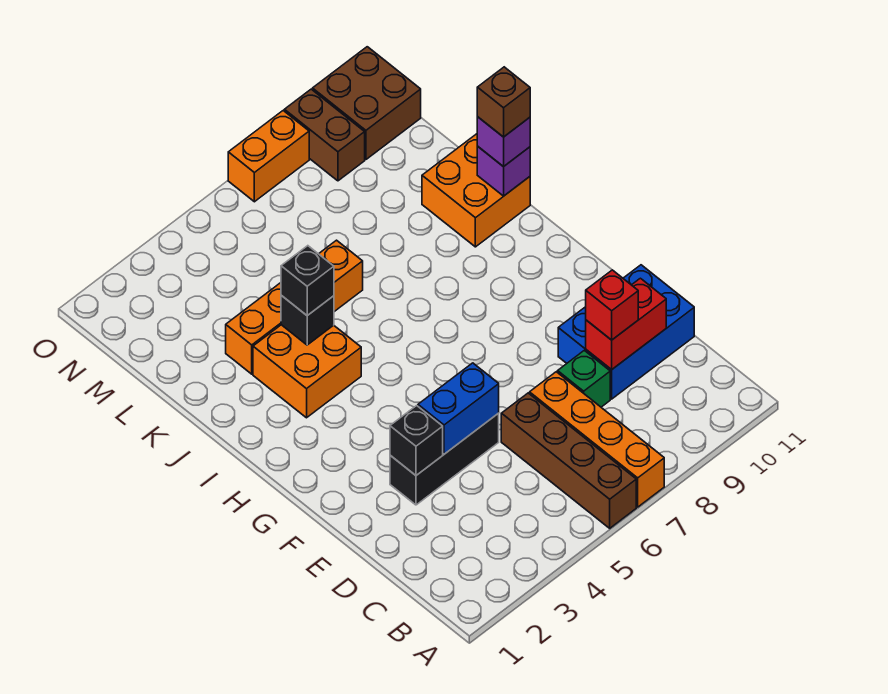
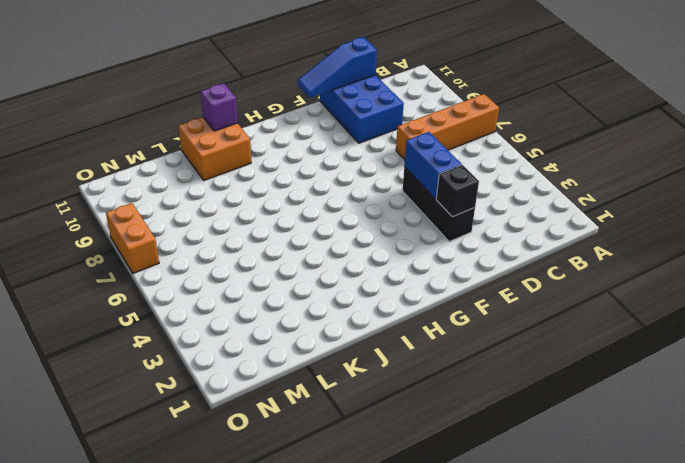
blue 1x3 slope [298,37,377,98] -> none
none -> brown 1x4 brick [501,393,636,528]
none -> green 1x1 brick [558,350,610,407]
none -> orange 2x2 brick [253,325,361,418]

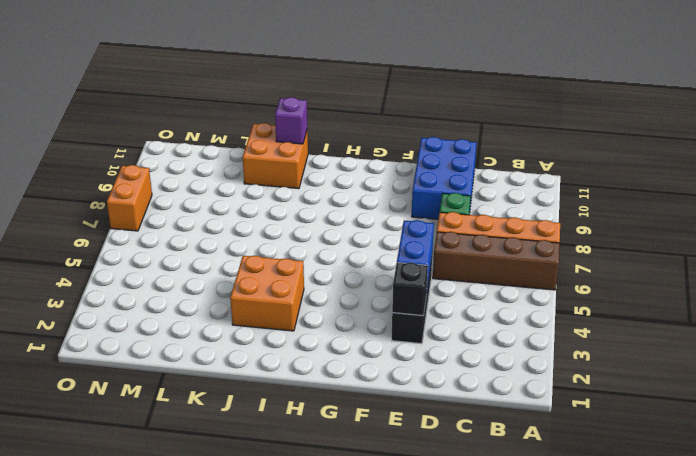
none -> orange 1x4 brick [226,240,363,374]
none -> brown 1x2 brick [284,89,365,181]
none -> brown 2x2 brick [313,47,421,159]

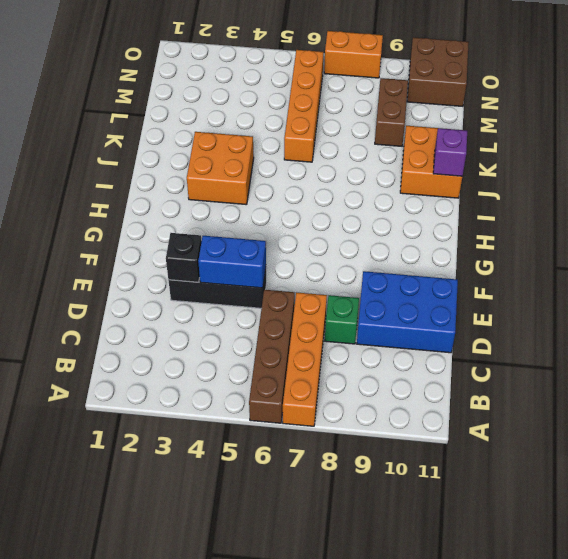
orange 1x4 brick [284,50,323,162] -> orange 1x4 brick turned to [226,240,363,374]
brown 1x2 brick [375,78,408,146] -> brown 1x2 brick moved to [284,89,365,181]
none -> red 1x2 brick [586,278,666,370]
none -> black 1x1 brick [281,296,334,345]
none -> red 1x1 brick [586,270,638,340]

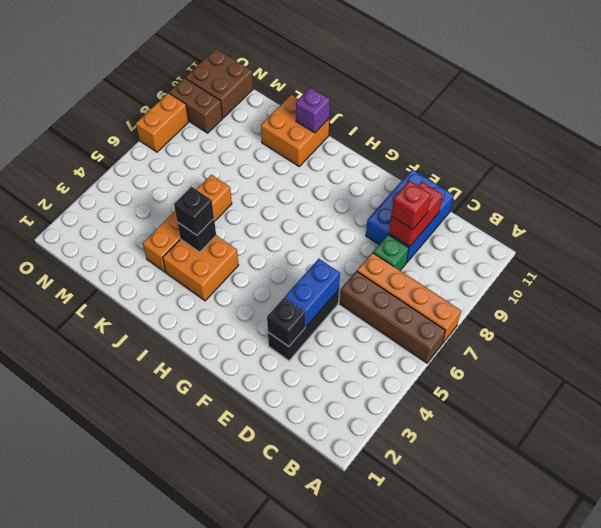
none -> purple 1x1 brick [477,117,530,167]
none -> brown 1x1 brick [477,67,530,137]

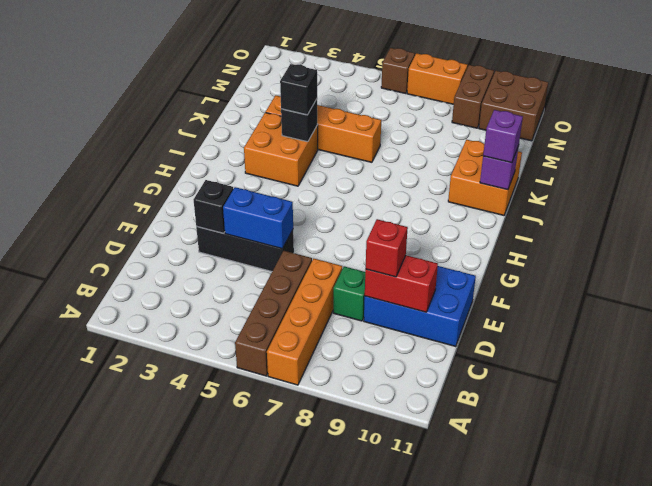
brown 1x1 brick [381,48,415,94] -> brown 1x1 brick moved to [477,67,530,137]

